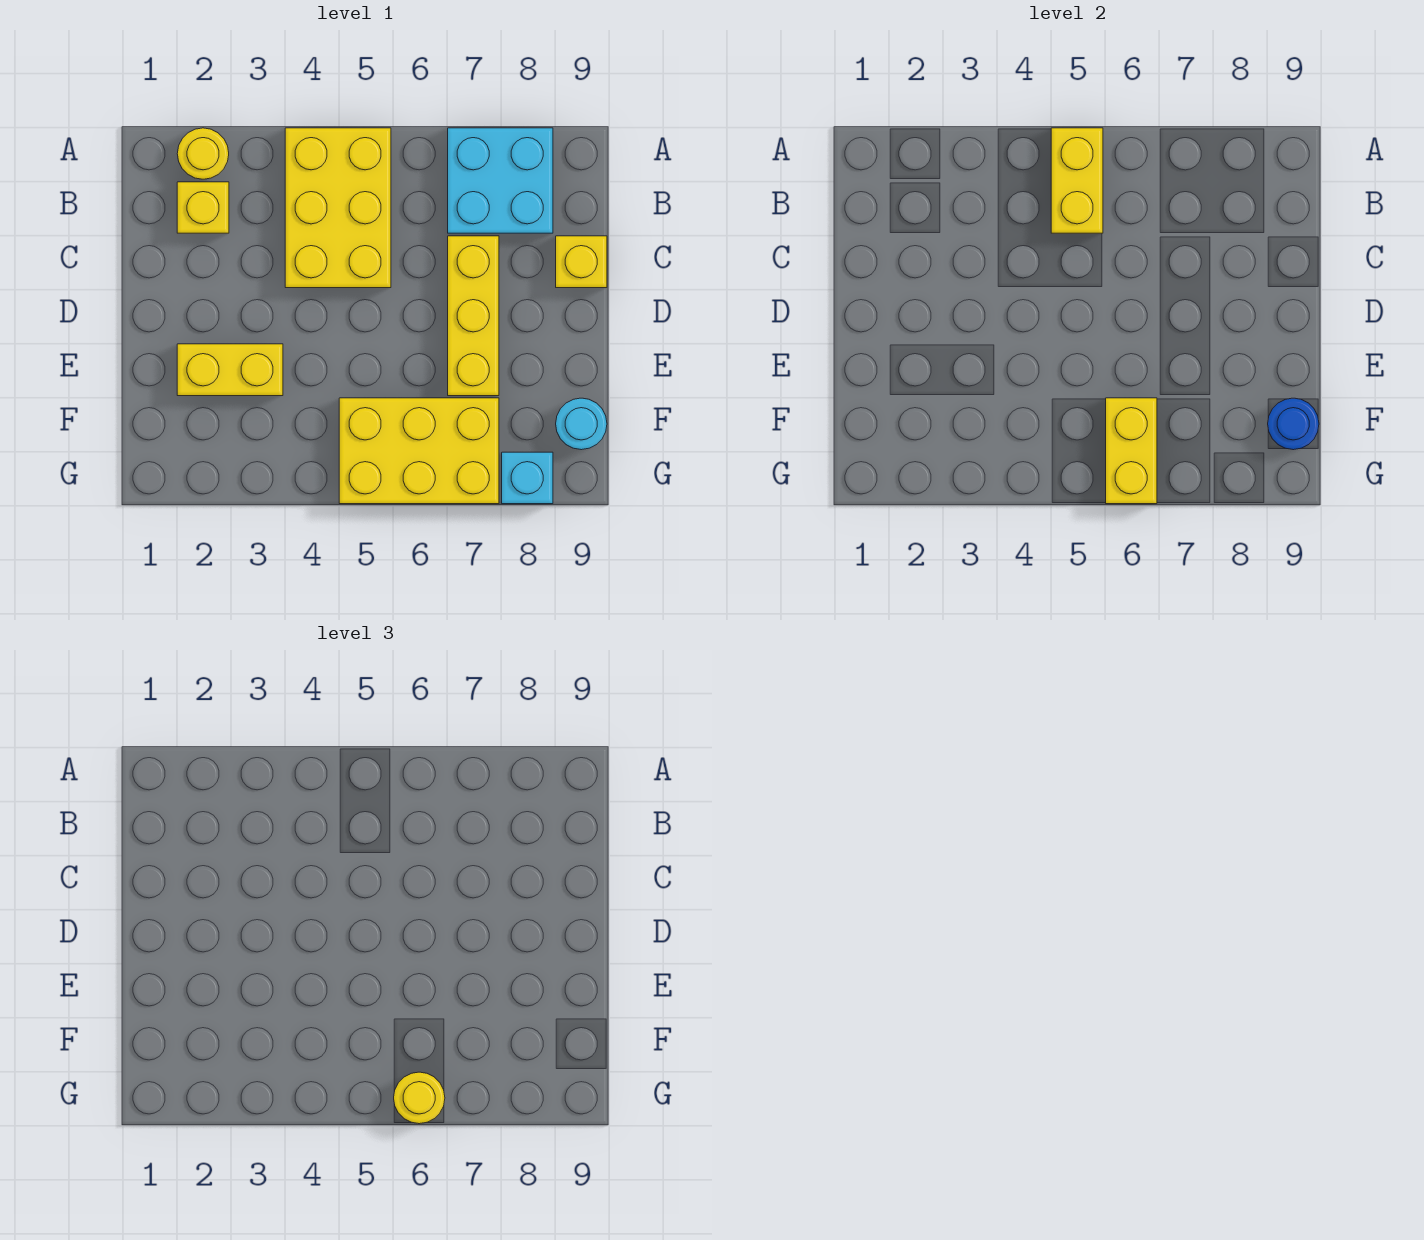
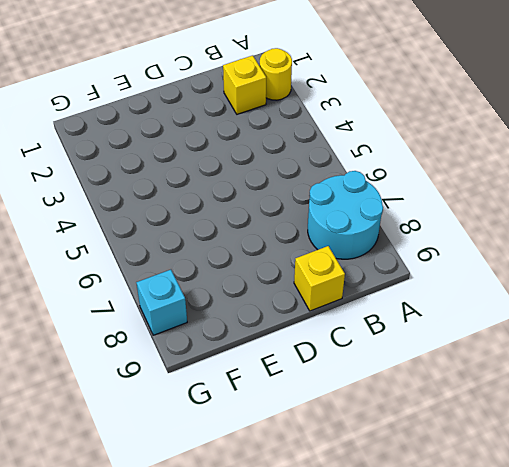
cyan 2x2 round brick [308,171,383,259] -> cyan 2x2 brick [448,128,553,233]
none -> yellow 2x3 brick [285,128,391,288]
none -> yellow 1x3 brick [448,236,499,396]
none -> yellow 1x2 brick [177,344,283,396]

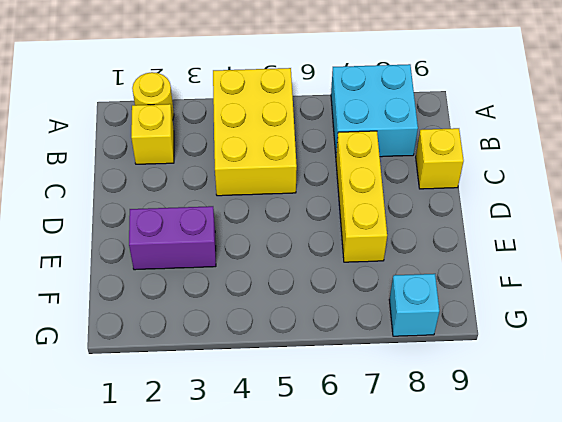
purple 1x2 brick [129,206,216,270] -> yellow 1x2 brick [177,344,283,396]
none -> yellow 2x3 brick [339,398,499,504]
none -> cyan 1x1 round brick [556,398,607,450]
none -> yellow 1x2 brick [1051,128,1103,233]

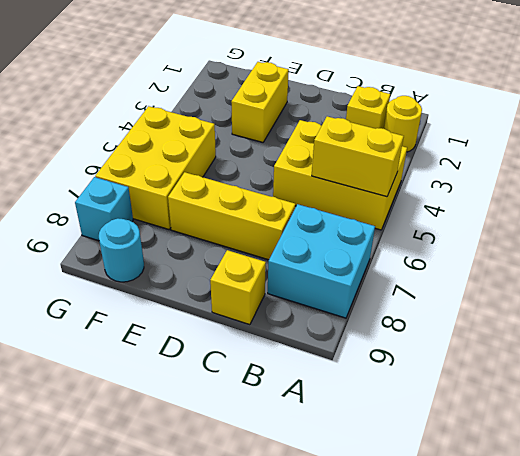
none -> yellow 1x2 brick [1106,398,1157,504]
none -> blue 1x1 round brick [1268,398,1319,450]
none -> yellow 1x1 round brick [394,1072,445,1124]

